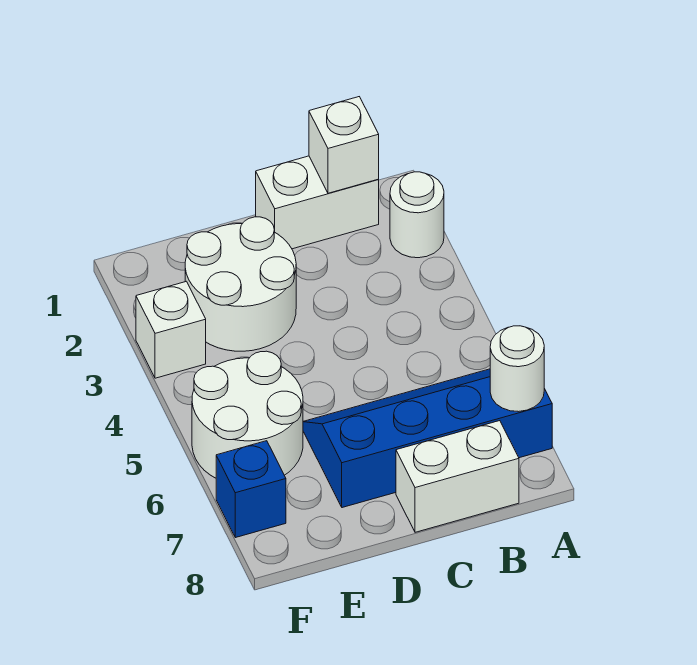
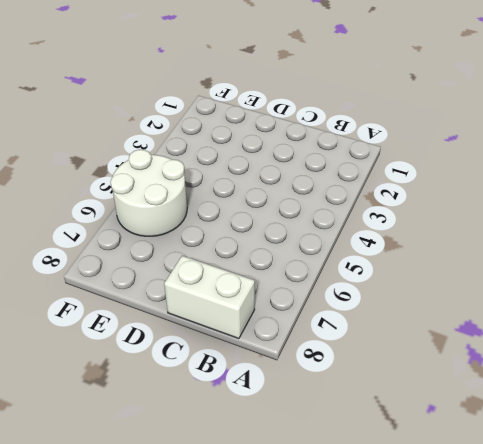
none -> white 1x1 round brick [390,172,444,258]
none -> blue 2x4 slope [303,369,552,508]

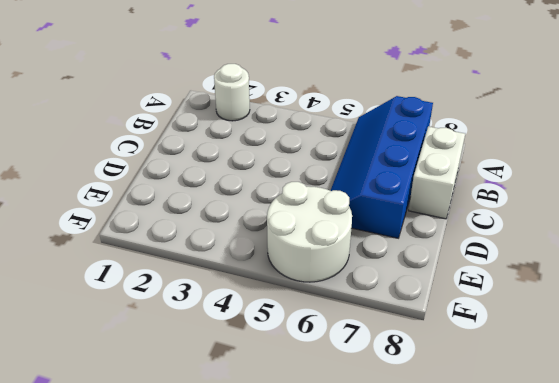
none -> white 1x2 brick [256,156,379,249]
none -> white 2x2 round brick [185,217,296,351]

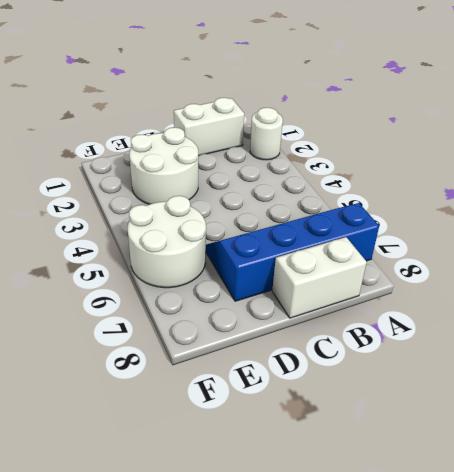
none -> white 1x1 brick [136,281,206,378]
none -> blue 1x1 brick [216,441,286,538]

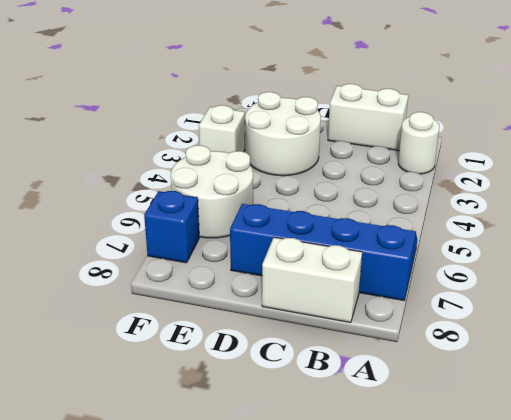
none -> white 1x1 round brick [490,326,544,412]
none -> white 1x1 brick [309,97,379,193]

